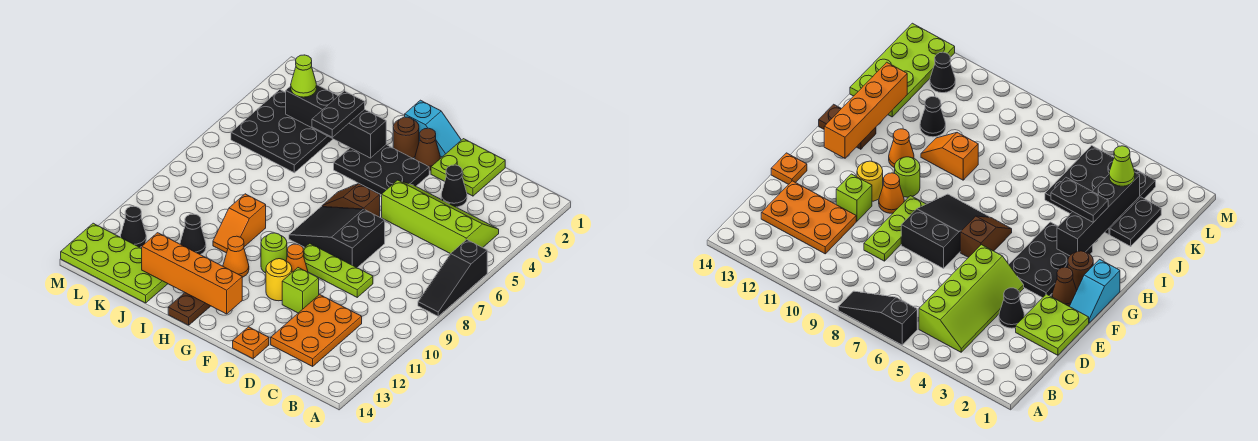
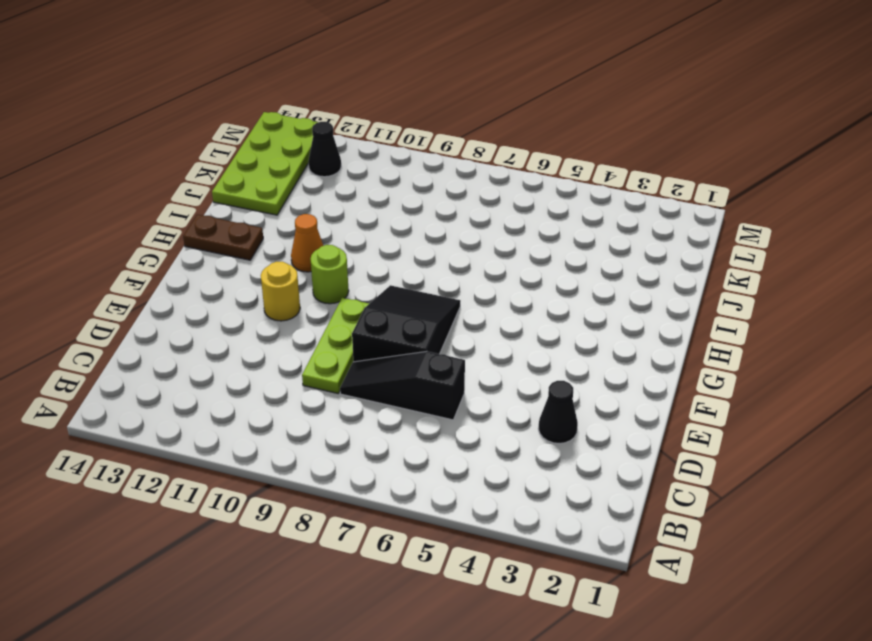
black 1x3 slope [340,351,465,420] -> black 1x3 slope moved to [418,240,487,316]
none -> lime 2x4 slope [382,180,499,254]
none -> orange 2x3 plate [271,295,362,366]
none -> lime 2x2 plate [431,139,505,196]

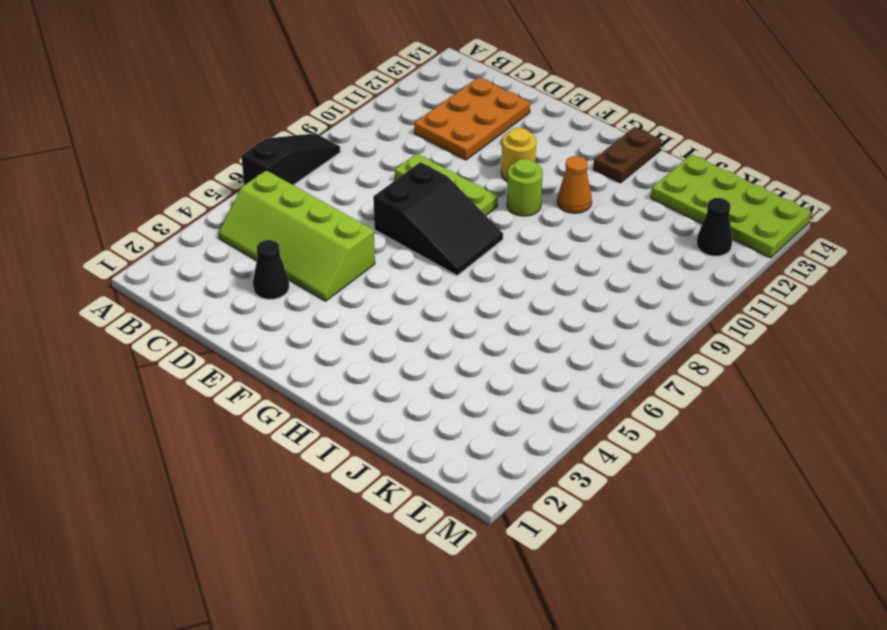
none -> lime 2x2 plate [431,139,505,196]
none -> lime 1x1 brick [282,268,319,313]
none -> orange 1x1 plate [233,327,269,359]

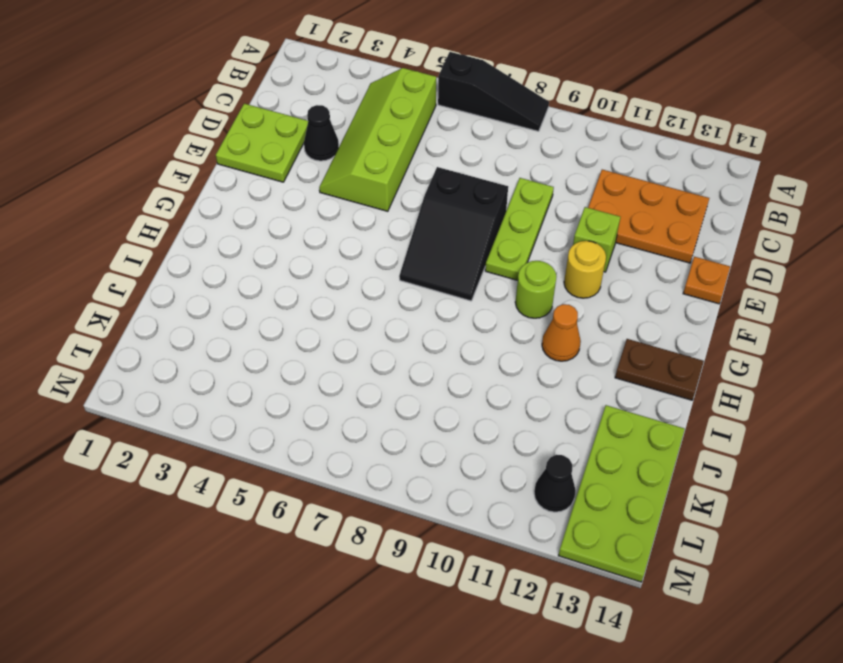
none -> cyan 1x2 slope [405,100,461,157]
none -> brown 1x1 cone [415,128,440,170]
none -> black 2x3 plate [334,145,429,195]

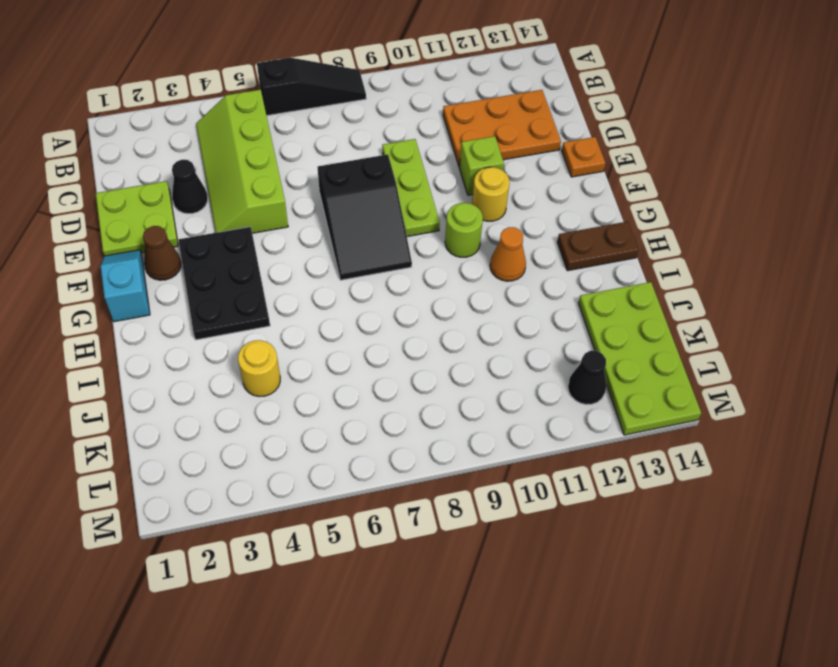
yellow 1x1 round brick [238,340,280,396] -> black 3x3 plate [231,90,333,173]
none -> brown 1x2 slope [322,184,380,217]
none -> orange 1x1 cone [286,244,308,272]
none -> brown 1x1 round brick [393,117,419,158]

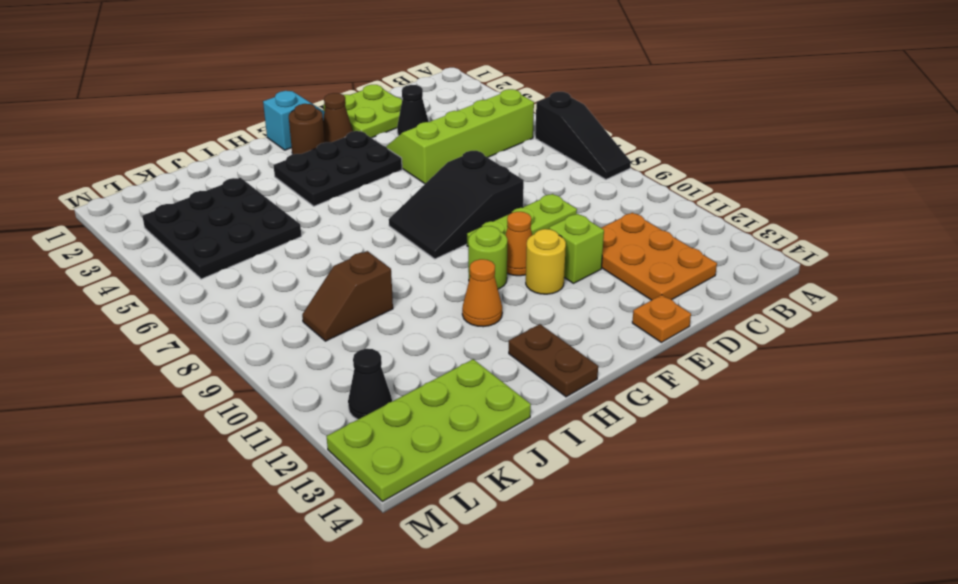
brown 1x2 slope [302,251,393,341] -> brown 1x2 slope moved to [322,184,380,217]
none -> orange 1x2 slope [213,194,266,253]
none -> black 1x2 plate [1110,197,1161,246]
none -> black 1x1 cone [180,214,206,255]

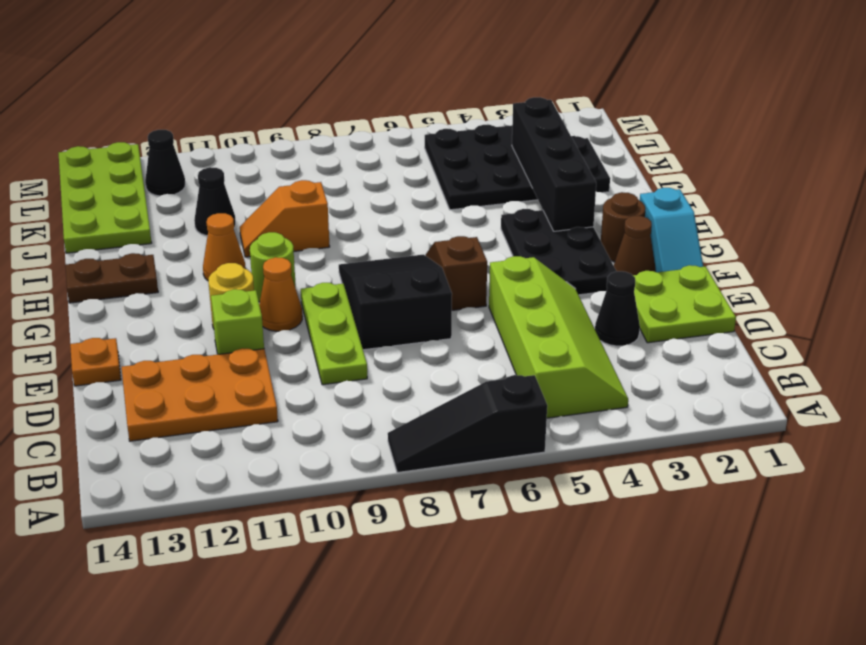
none -> orange 1x4 brick [141,233,242,314]
none -> black 1x2 plate [312,91,365,137]
none -> lime 1x1 cone [291,55,317,97]

